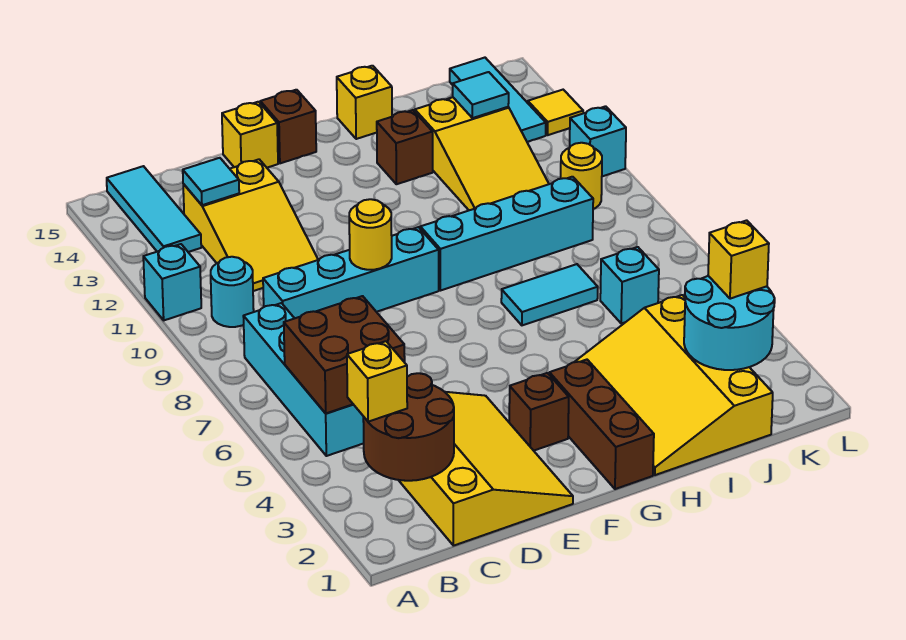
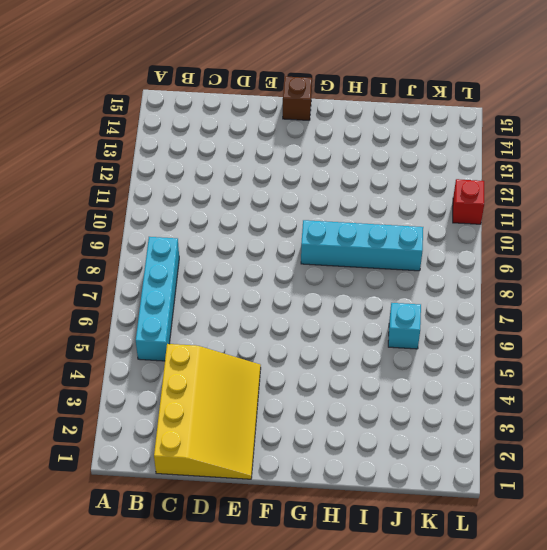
red 1x1 brick [453,179,484,224] -> cyan 1x1 brick [570,106,626,176]
none -> cyan 1x1 brick [143,244,201,320]
none -> cyan 1x1 round brick [211,257,254,327]
none -> cyan 1x3 tile [107,166,201,252]
none -> cyan 1x4 brick [263,227,439,318]

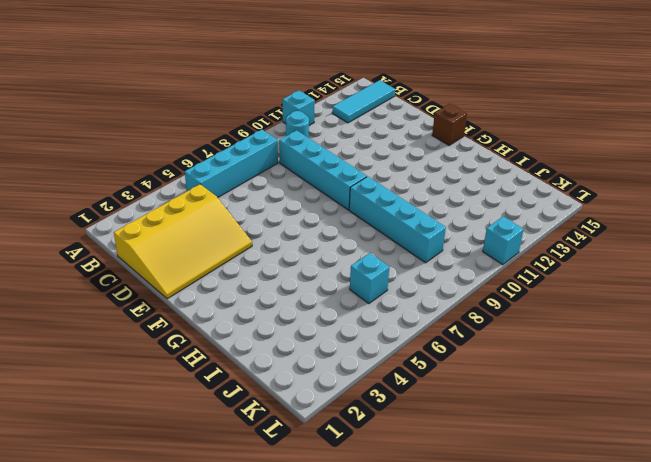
none -> yellow 2x3 slope [183,159,318,291]
none -> yellow 1x1 brick [222,102,278,168]
none -> brown 1x1 brick [509,373,569,451]
none -> brown 1x3 brick [549,360,654,489]

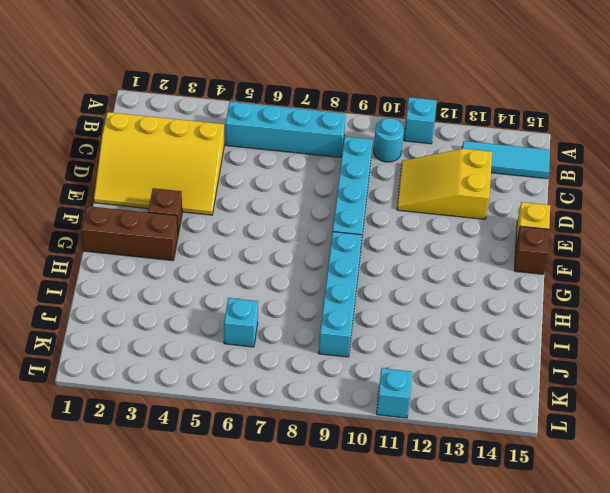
none -> yellow 3x4 slope [575,295,773,475]
none -> cyan 1x2 tile [501,264,598,325]
none -> brown 1x1 brick [377,110,433,184]
none -> yellow 1x1 brick [337,66,392,139]

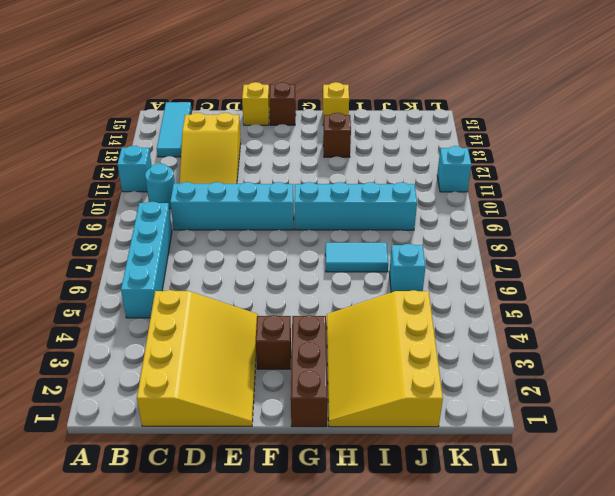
none -> yellow 2x3 slope [415,97,549,210]
none -> yellow 1x1 round brick [561,143,602,209]
none -> cyan 1x3 tile [450,58,546,142]
none -> yellow 1x1 tile [528,90,583,135]

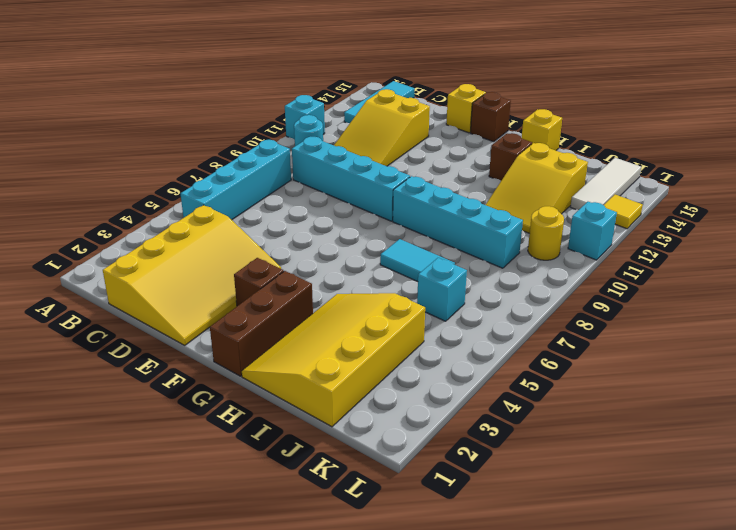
white 1x3 tile [571,158,641,210] -> cyan 1x3 tile [450,58,546,142]
none -> brown 2x2 round brick [363,373,454,481]
none -> brown 2x2 brick [284,296,405,413]
none -> cyan 1x1 tile [183,158,239,205]
none -> yellow 1x1 round brick [349,199,392,270]

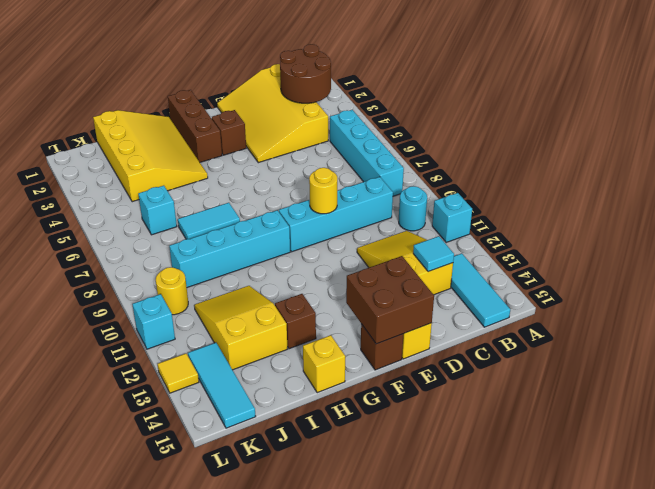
brown 2x2 brick [346,256,434,344] -> brown 2x2 brick moved to [284,296,405,413]
none -> cyan 2x2 round brick [684,276,775,370]
none -> cyan 1x1 tile [453,72,509,118]
none -> yellow 1x1 brick [347,341,407,422]
none -> yellow 1x1 brick [708,220,769,299]

